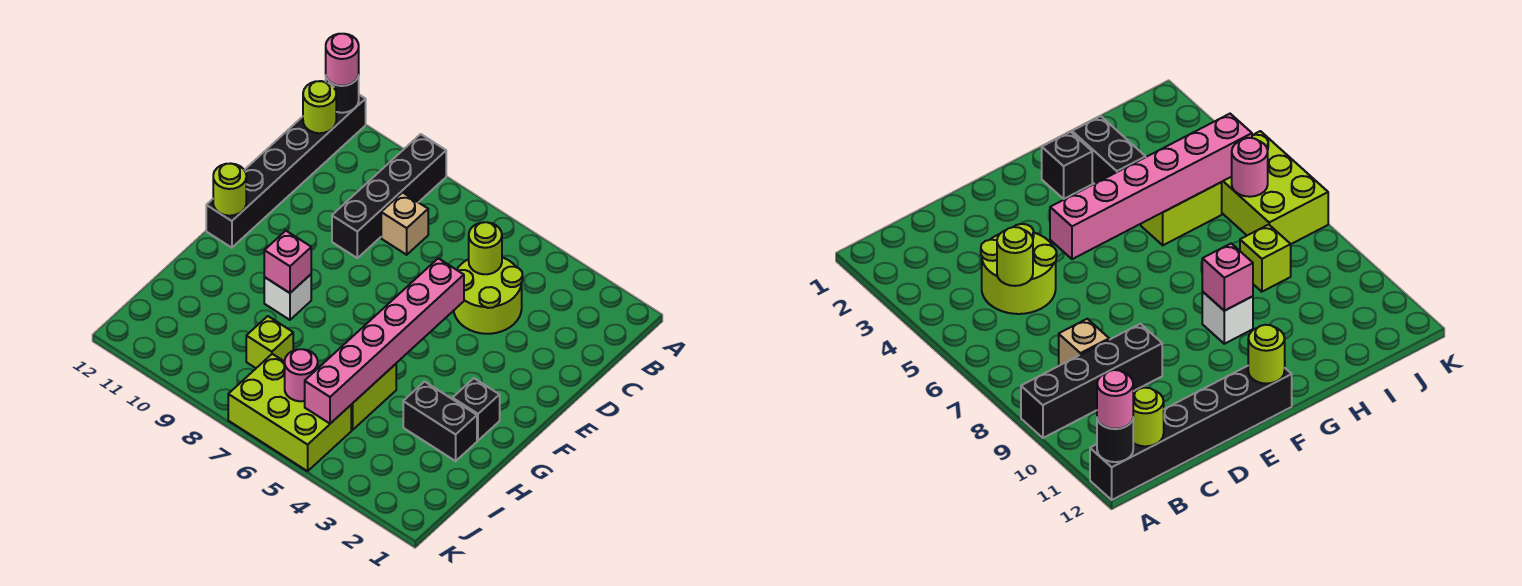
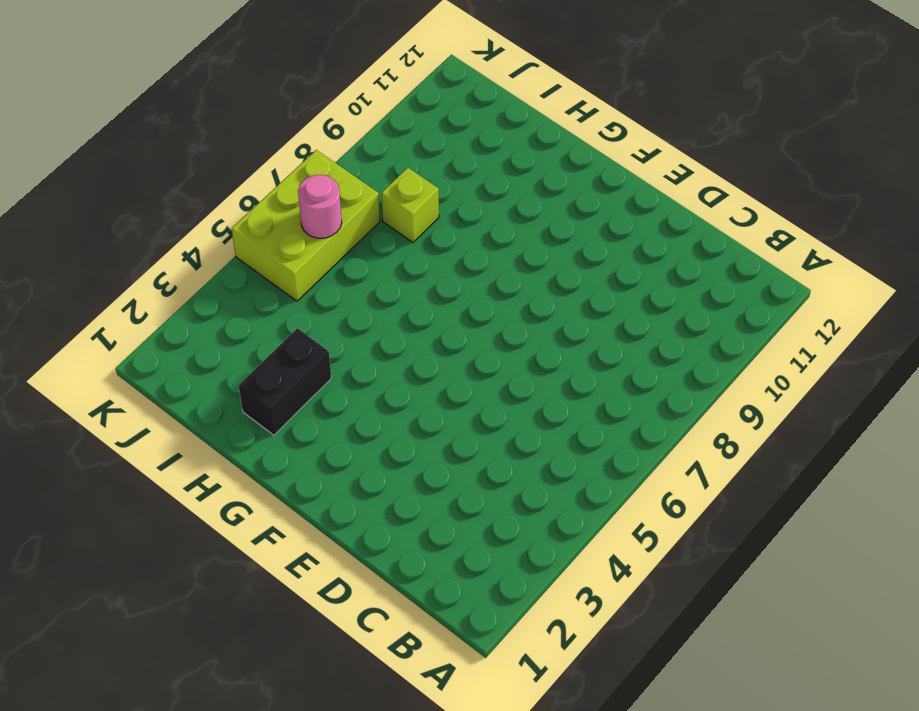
none -> black 1x4 brick [332,134,446,258]
none -> black 1x6 brick [206,95,366,248]
none -> lime 2x2 round brick [454,257,523,334]

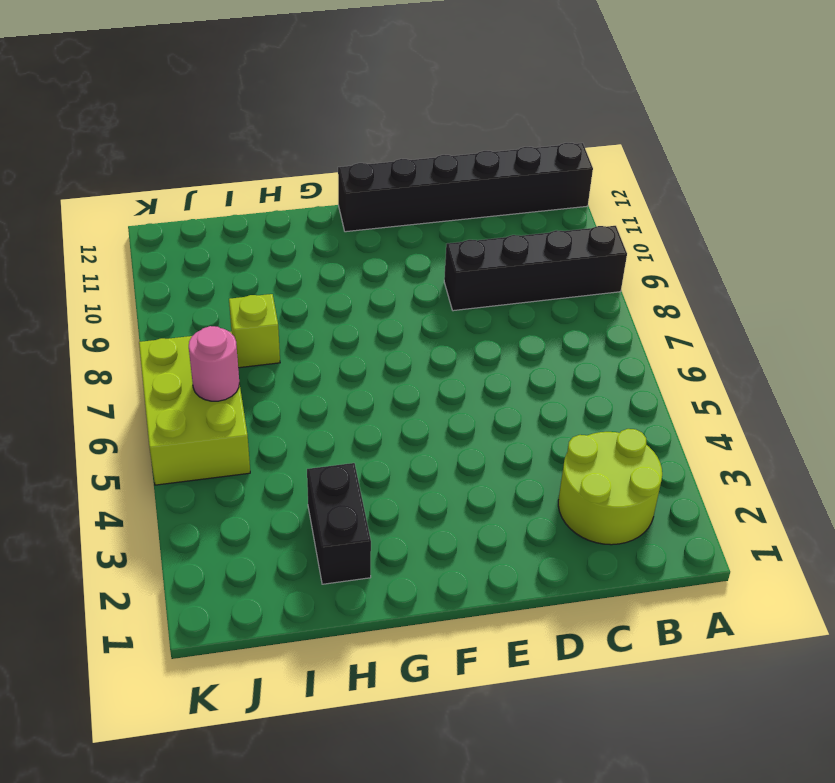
lime 2x2 round brick [558,429,662,545] -> lime 2x2 round brick moved to [454,257,523,334]
none -> tan 1x1 brick [381,192,428,255]
none -> black 1x1 brick [453,378,500,440]
none -> white 1x1 brick [264,274,311,320]

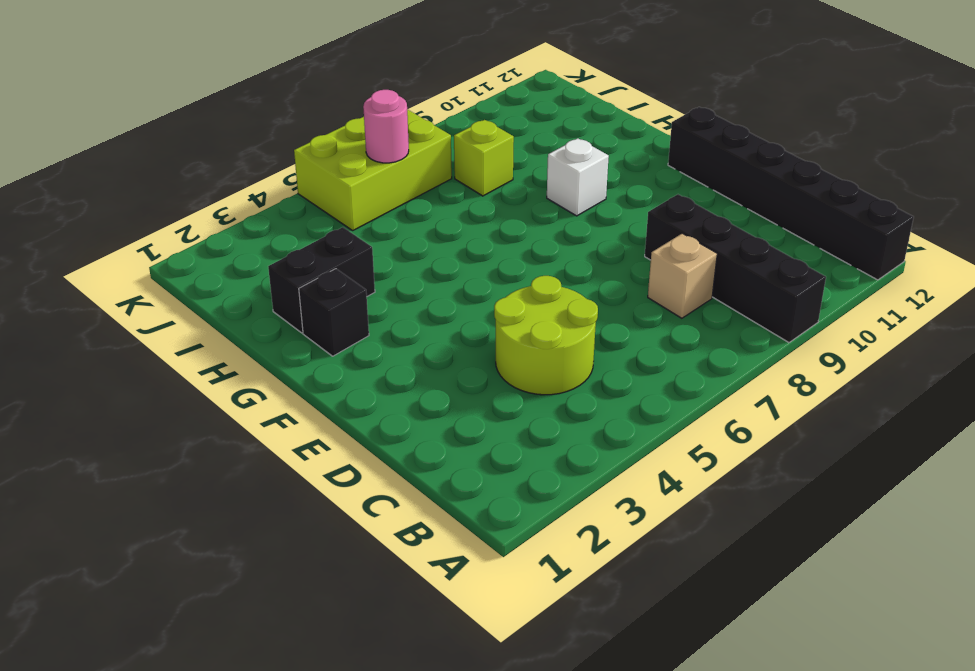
none -> lime 1x2 brick [351,364,396,430]
none -> black 1x1 round brick [326,75,359,113]
none -> lime 1x1 round brick [303,81,336,133]

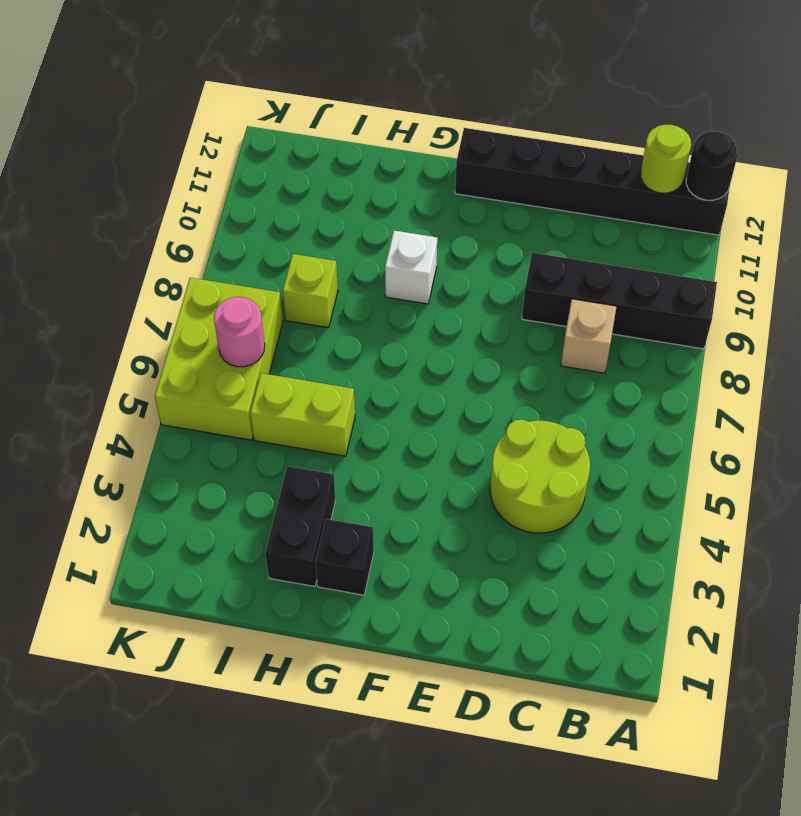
none -> lime 1x1 round brick [469,222,502,274]
none -> pink 1x6 brick [305,258,464,424]
none -> lime 1x1 round brick [213,164,246,216]

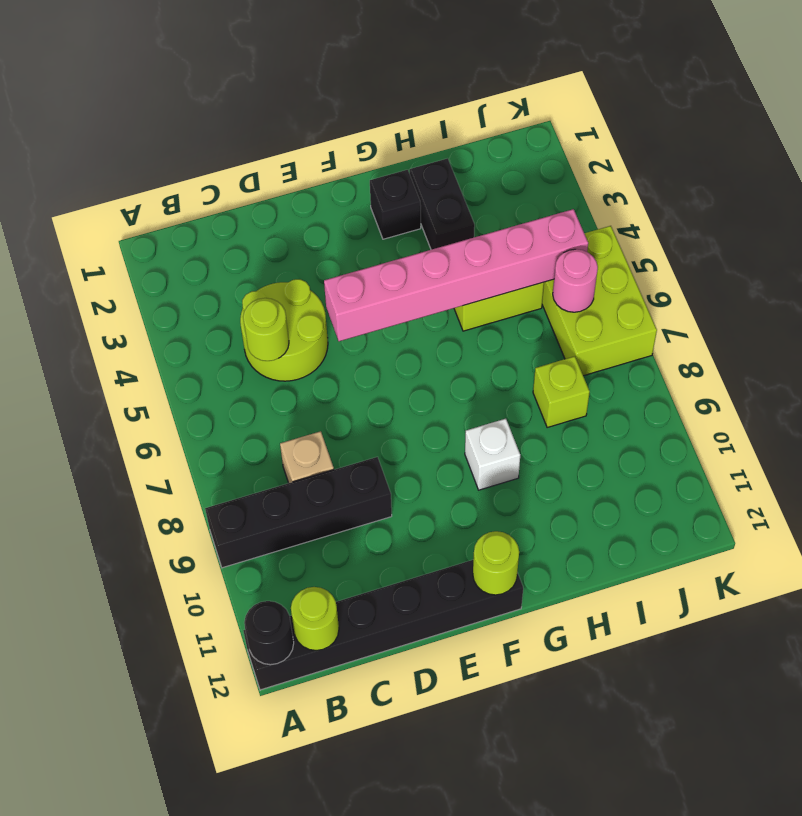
none -> pink 1x1 brick [264,231,311,293]
none -> pink 1x1 round brick [326,34,359,86]

